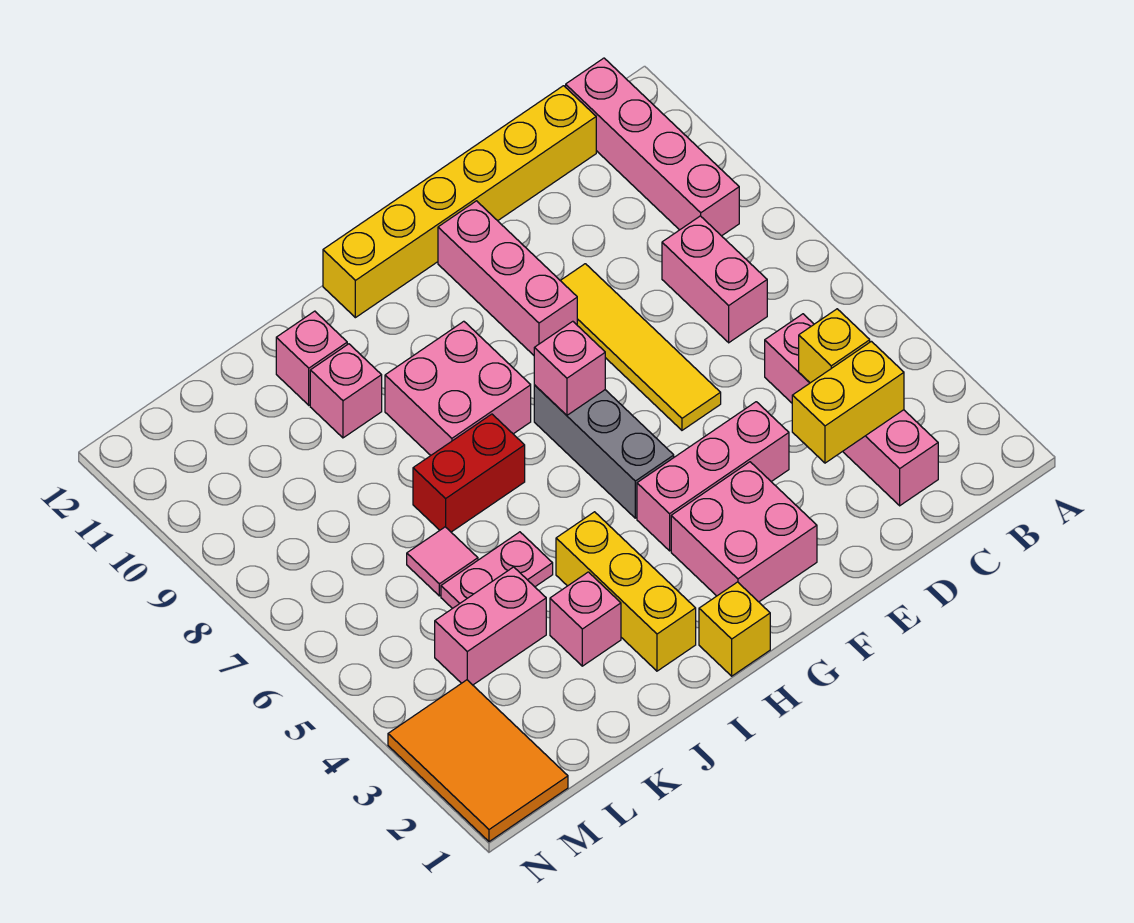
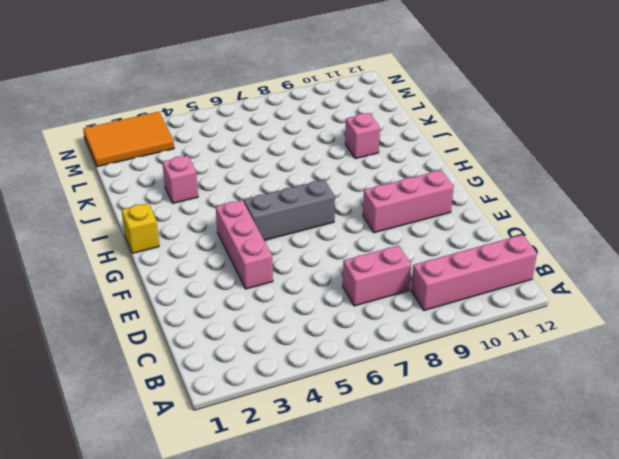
none -> pink 1x4 brick [765,314,938,506]
none -> yellow 1x6 brick [323,86,596,318]
none -> yellow 1x4 tile [561,264,721,430]

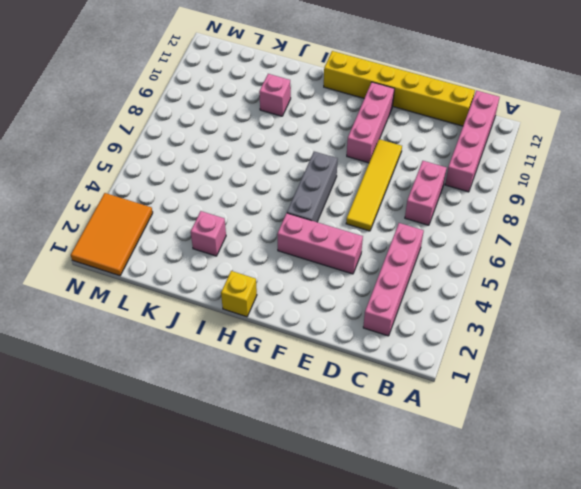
none -> pink 2x2 brick [671,462,817,602]
none -> pink 2x2 brick [385,321,531,455]
none -> yellow 1x3 brick [556,512,696,671]

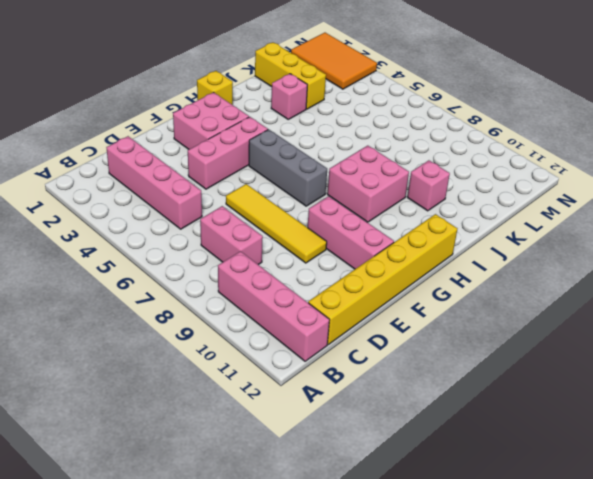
yellow 1x3 brick [255,42,326,109] -> yellow 1x3 brick moved to [556,512,696,671]
none -> red 1x2 brick [413,414,525,532]
none -> pink 1x2 plate [441,532,553,609]
none -> pink 1x1 brick [276,311,347,405]

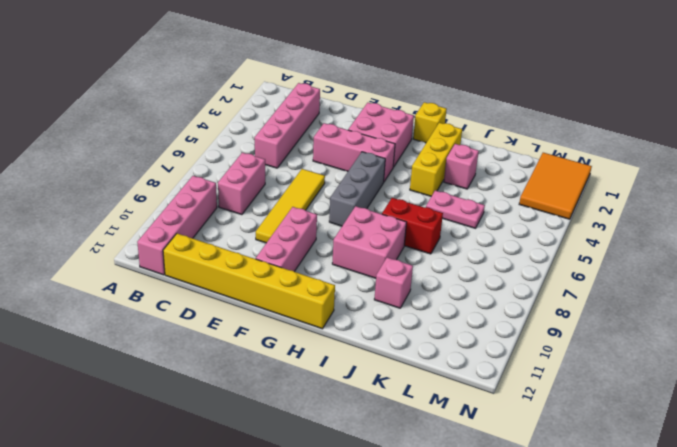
none -> pink 1x1 brick [276,311,347,405]
none -> pink 1x2 brick [435,567,546,685]
none -> pink 1x1 tile [407,527,478,596]

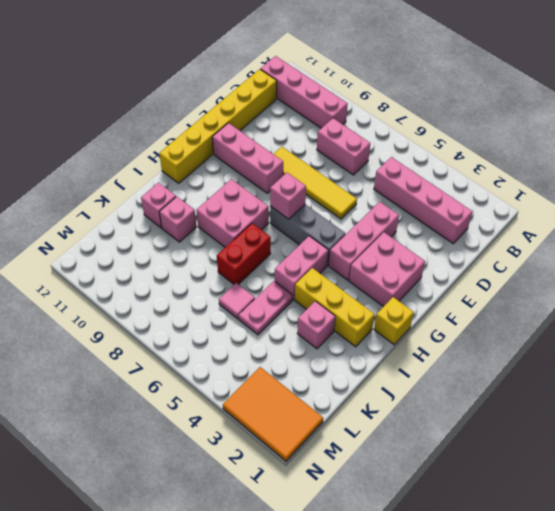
pink 1x2 brick [275,236,328,299] -> pink 1x2 brick moved to [435,567,546,685]
none -> yellow 1x2 brick [792,341,904,463]
none -> yellow 1x1 brick [799,309,870,383]

